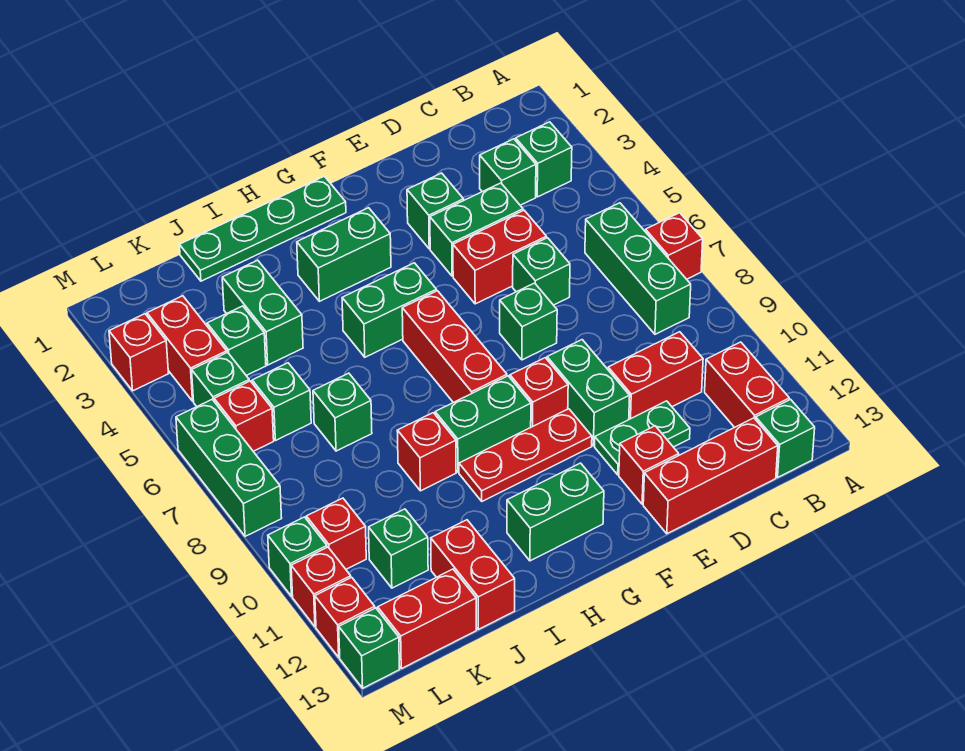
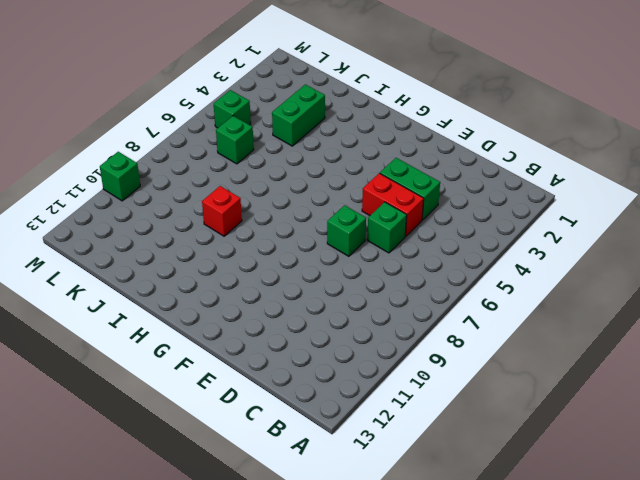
none -> red 1x1 brick [645,213,703,279]
none -> green 1x1 brick [516,122,572,197]
none -> green 1x3 brick [585,203,691,334]
none -> red 1x2 brick [705,342,789,427]

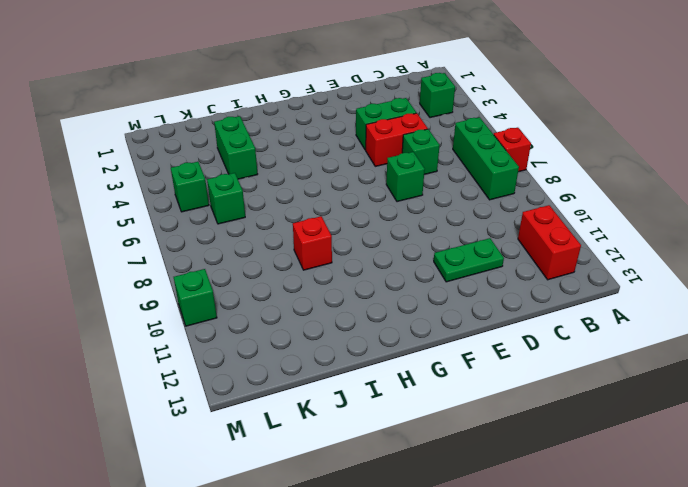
none -> green 1x1 brick [756,399,815,477]
none -> green 1x1 brick [480,139,536,205]
none -> red 1x2 brick [608,332,703,419]
none -> red 1x3 brick [643,418,778,534]

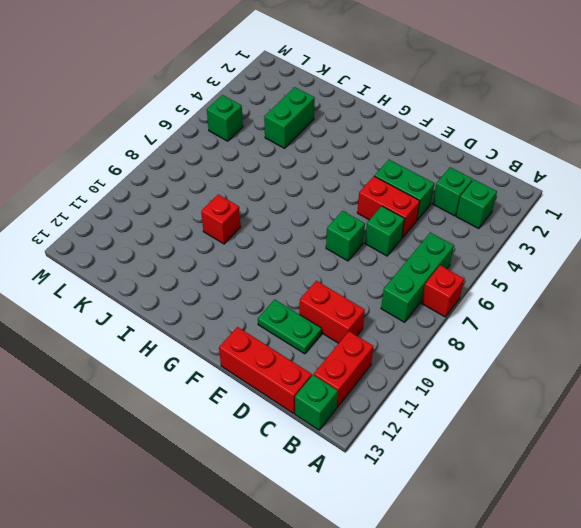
none -> green 1x1 brick [407,173,464,249]
none -> green 1x2 brick [547,340,630,446]
none -> red 1x1 brick [619,426,679,504]
none -> red 1x1 brick [510,358,568,427]

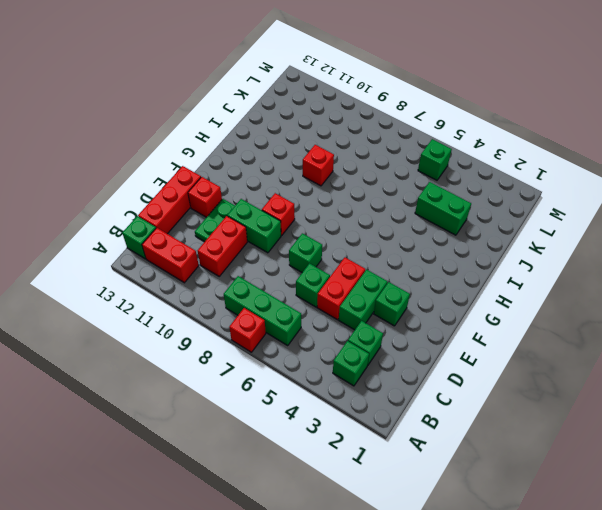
none -> red 1x3 plate [459,409,592,501]
none -> green 1x4 plate [180,176,346,281]
none -> green 1x2 brick [297,208,391,301]
none -> green 1x2 brick [342,263,437,357]

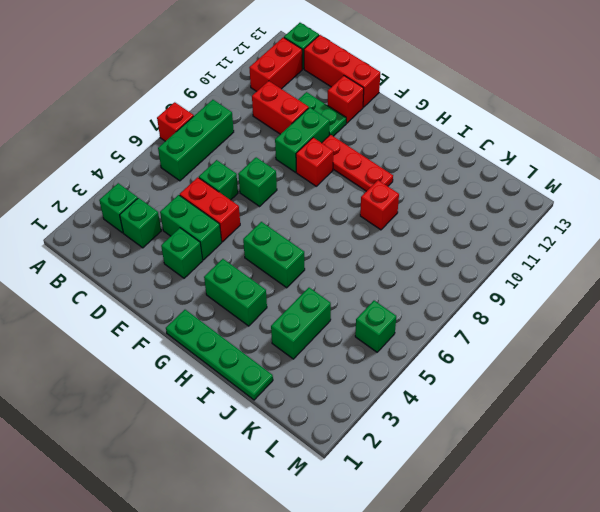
none -> red 1x3 brick [402,291,507,403]
none -> green 1x2 brick [435,376,531,472]
none -> green 1x2 brick [507,463,604,561]
none -> green 1x1 brick [313,373,372,451]

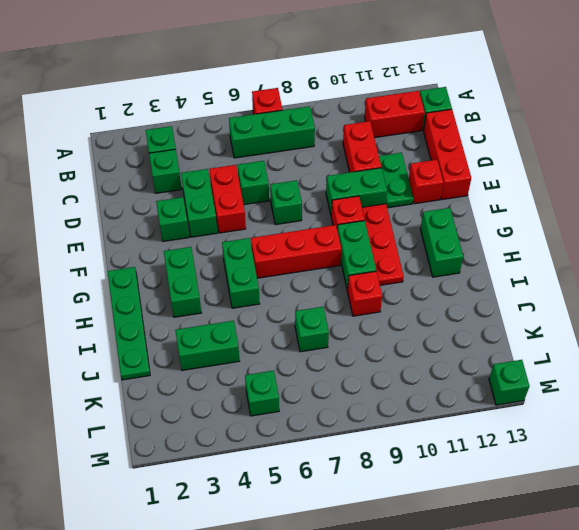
none -> red 1x2 brick [431,520,515,629]
none -> green 1x1 brick [207,306,266,375]
none -> green 1x1 brick [252,363,311,441]
none -> green 1x1 brick [369,509,428,588]

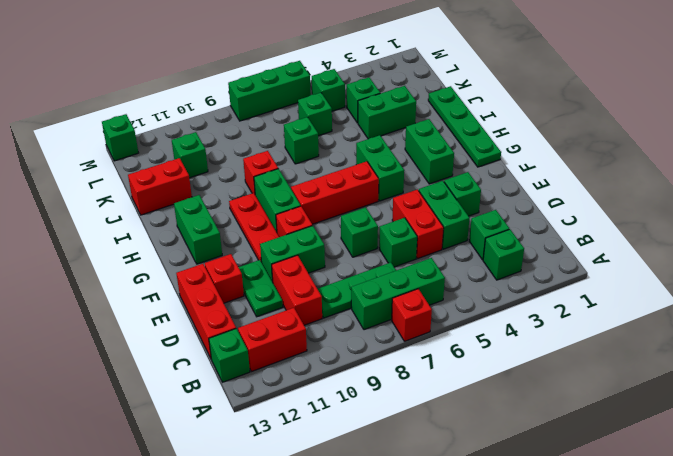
green 1x3 plate [318,262,396,318] -> none
none -> red 1x2 brick [378,569,476,669]
none -> red 1x2 brick [147,296,227,401]
none -> red 1x1 brick [214,381,274,451]
none -> red 1x1 brick [306,498,366,569]

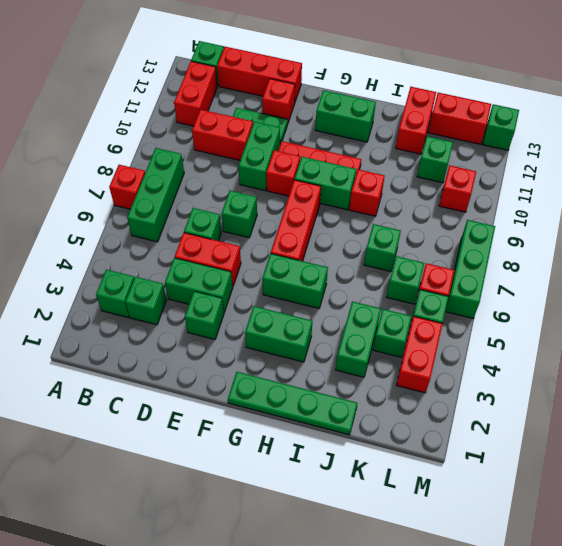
none -> red 1x1 brick [109,314,169,391]
none -> green 1x1 brick [268,517,327,596]
none -> red 1x1 brick [291,547,351,627]
none -> red 1x1 brick [315,577,375,657]

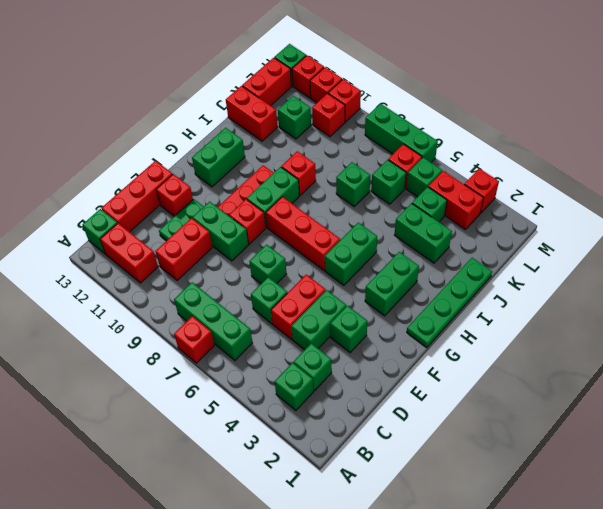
red 1x1 brick [328,79,361,122] -> green 1x1 brick [268,517,327,596]

